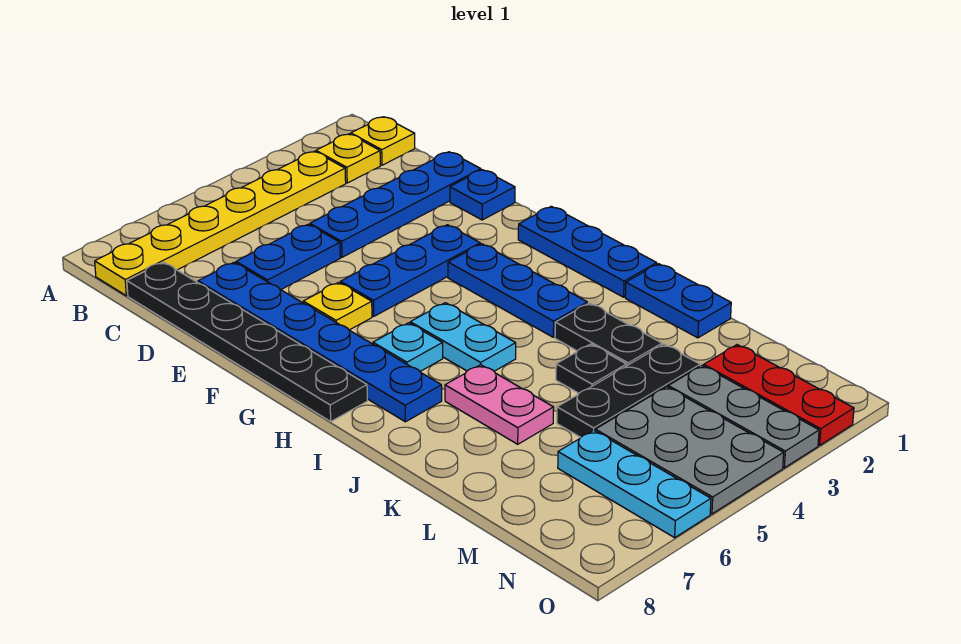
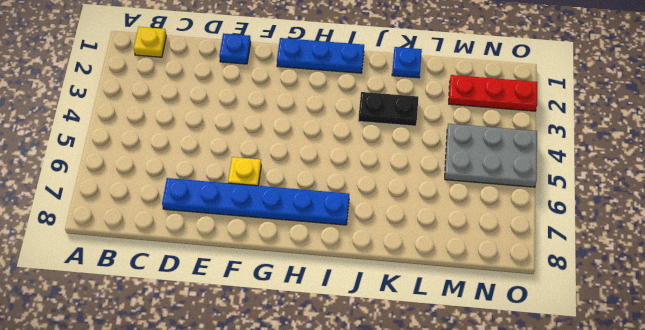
blue 1x1 plate [392,47,422,78] -> blue 1x2 plate [625,264,731,338]
none -> yellow 1x1 plate [316,134,380,183]
none -> yellow 1x6 plate [95,151,346,296]
none -> black 1x6 plate [127,262,367,421]

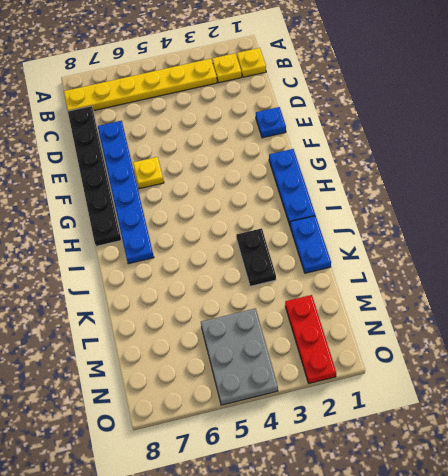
none -> blue 1x4 plate [310,152,481,257]
none -> blue 1x2 plate [236,224,340,290]
none -> blue 1x3 plate [341,225,480,316]

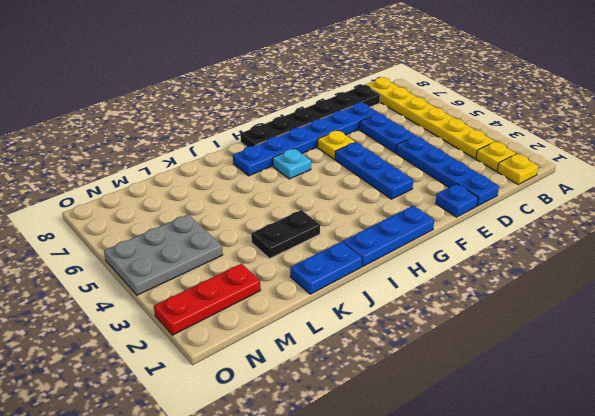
none -> blue 1x3 plate [448,244,587,337]
none -> cyan 1x2 plate [410,303,516,371]
none -> pink 1x2 plate [445,365,554,444]

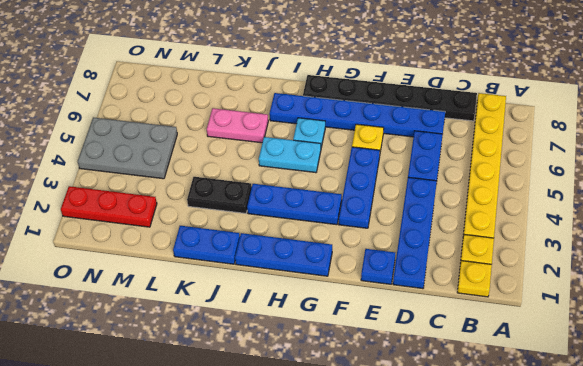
none -> black 1x1 plate [556,344,626,393]
none -> black 1x3 plate [557,344,700,437]
none -> grey 1x3 plate [668,366,819,468]

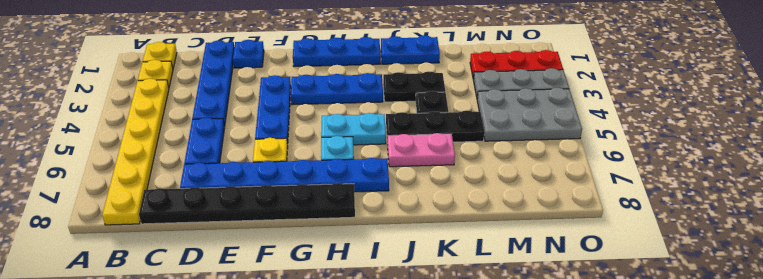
black 1x3 plate [386,111,484,144] -> black 1x3 plate turned to [557,344,700,437]
none -> cyan 1x3 plate [558,430,711,538]

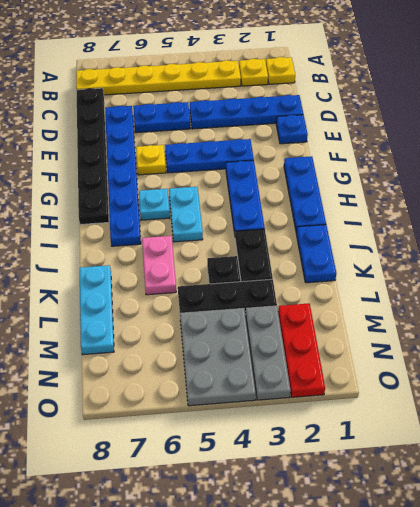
cyan 1x3 plate [80,265,114,355] -> cyan 1x3 plate moved to [558,430,711,538]

